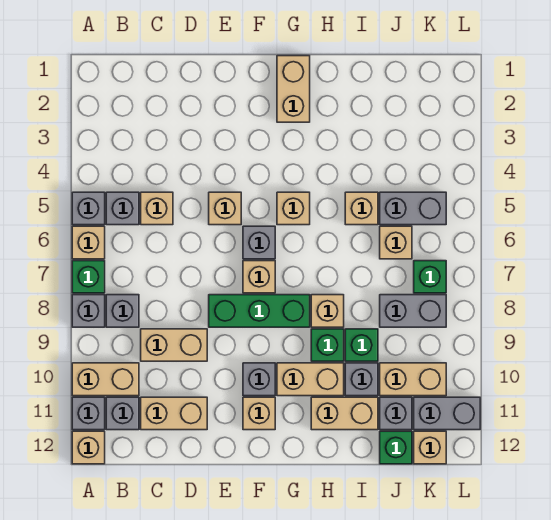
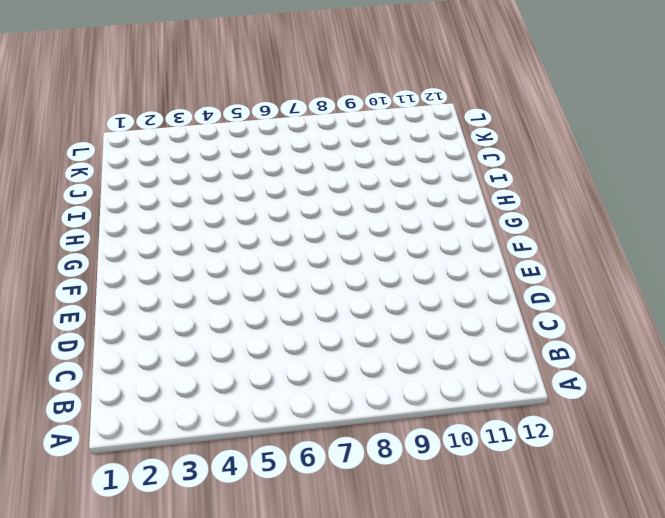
none -> grey 1x1 brick [72,192,105,225]
none -> tan 1x1 brick [72,226,105,259]
none -> green 1x1 brick [72,261,105,293]
none -> grey 1x1 brick [72,295,105,327]

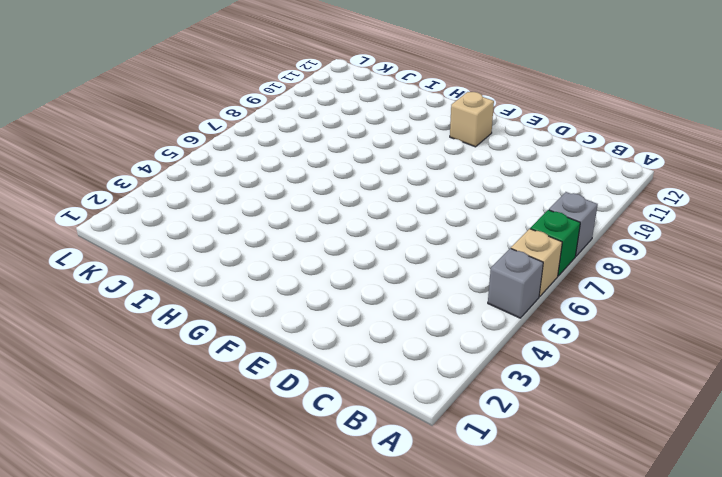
none -> tan 1x2 brick [72,363,139,396]
none -> grey 1x1 brick [72,397,105,430]
none -> tan 1x1 brick [72,431,105,464]
none -> grey 1x1 brick [106,192,139,225]

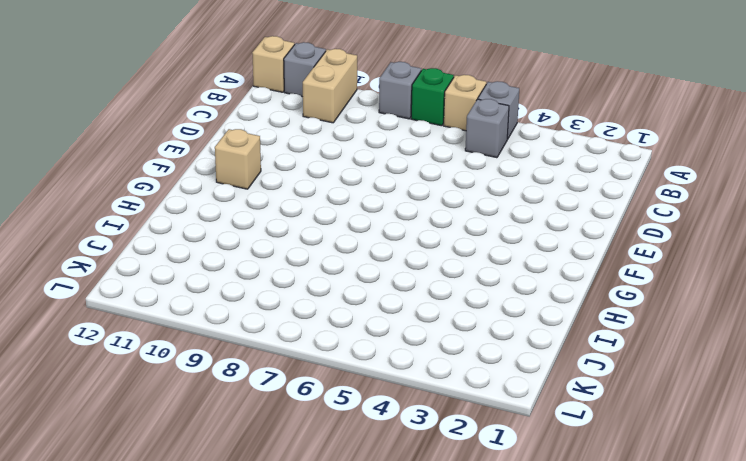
none -> grey 1x1 brick [106,295,139,327]
none -> grey 1x1 brick [106,397,139,430]
none -> tan 1x1 brick [141,192,173,225]
none -> tan 1x2 brick [141,329,207,361]

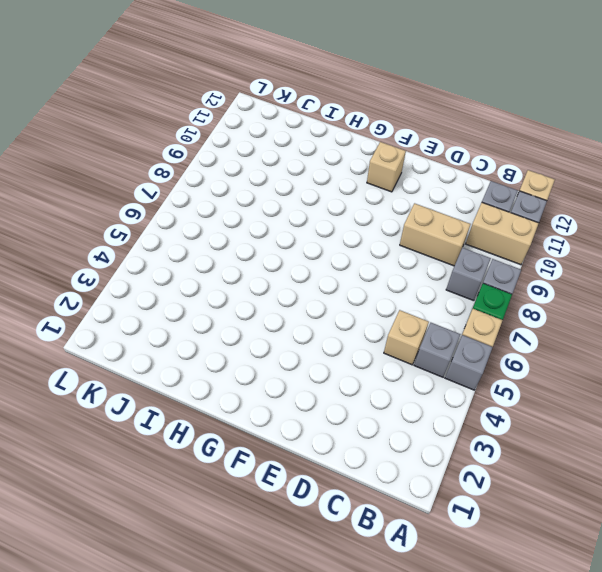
none -> tan 1x2 brick [141,397,207,430]
none -> tan 1x1 brick [209,192,241,225]
none -> green 1x3 brick [209,295,310,327]
none -> grey 1x1 brick [243,226,275,259]

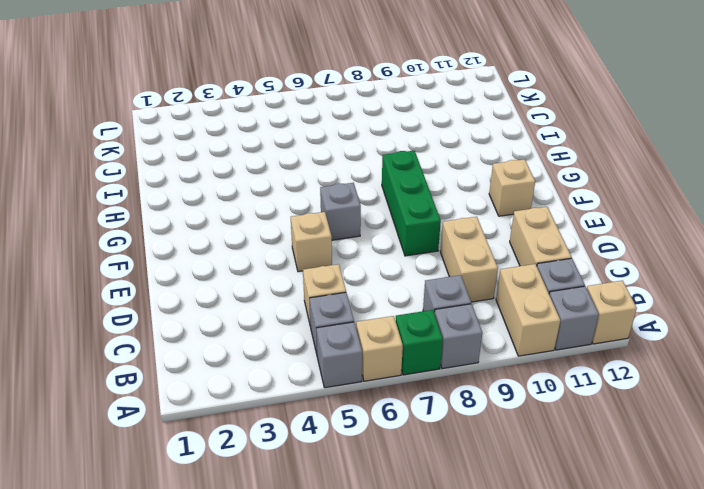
none -> tan 1x1 brick [243,261,275,293]
none -> grey 1x1 brick [243,363,275,396]
none -> tan 1x2 brick [277,56,310,122]
none -> tan 1x1 brick [277,192,310,225]

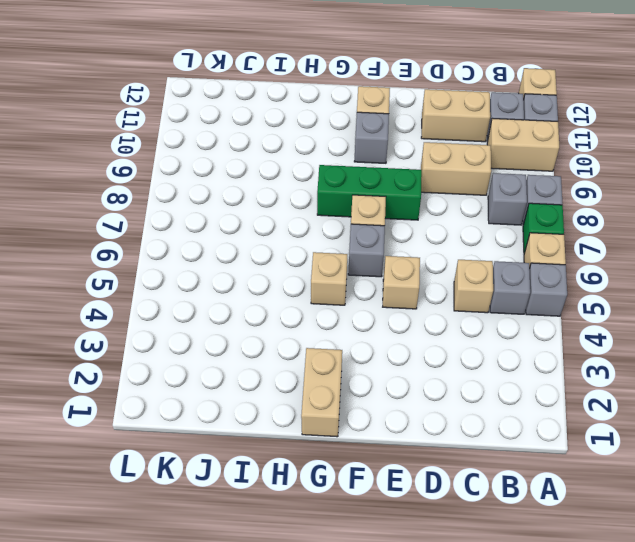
none -> tan 1x2 brick [277,363,344,396]
none -> tan 1x1 brick [311,295,344,327]
none -> green 1x1 brick [311,329,344,361]
none -> tan 1x2 brick [311,397,378,430]

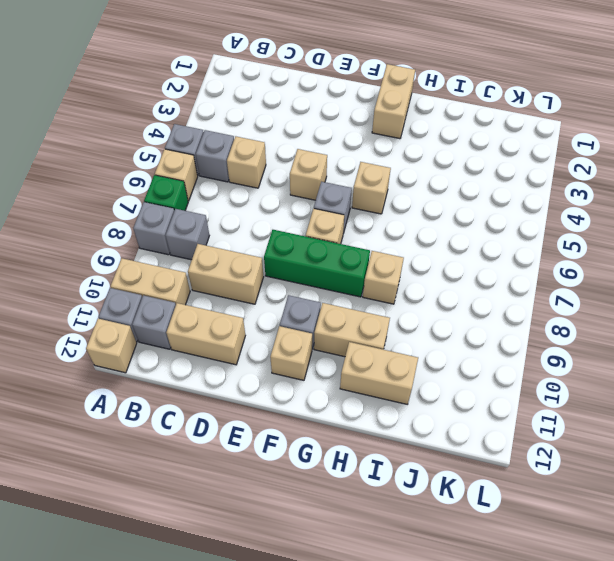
none -> green 1x1 brick [311,329,344,361]
none -> tan 1x1 brick [345,192,378,225]
none -> green 1x1 brick [345,329,378,361]
none -> grey 1x1 brick [345,363,378,396]

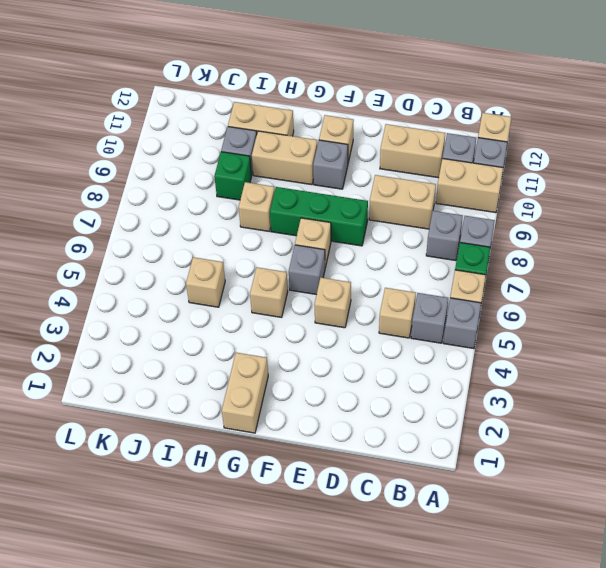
none -> green 1x1 brick [311,329,344,361]
none -> grey 1x2 brick [380,192,446,225]
none -> tan 1x1 brick [380,226,412,259]
none -> grey 1x2 brick [380,295,446,327]

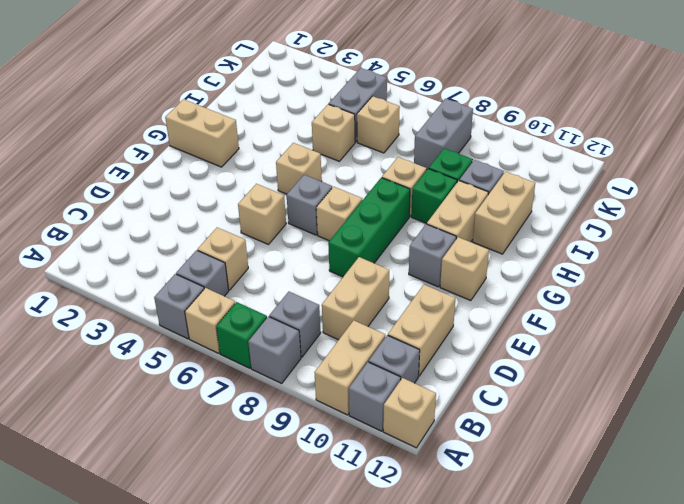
none -> tan 1x2 brick [380,363,446,396]
none -> grey 1x1 brick [380,397,412,430]
none -> green 1x1 brick [380,431,412,464]
none -> green 1x1 brick [414,261,446,293]

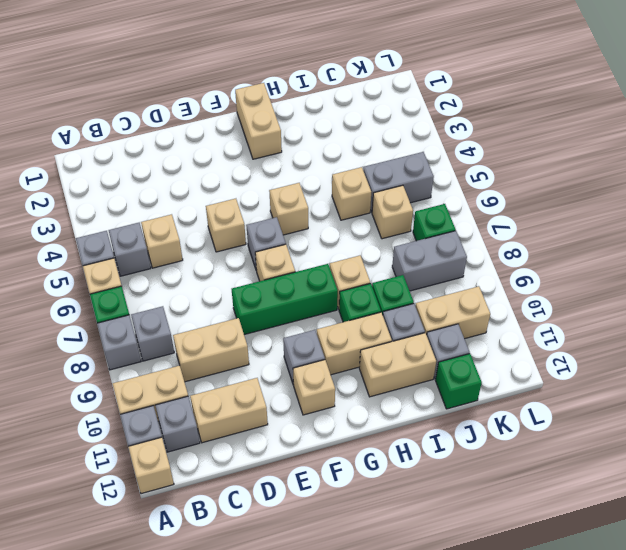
none -> grey 1x2 brick [414,397,480,430]
none -> tan 1x1 brick [414,431,446,464]

